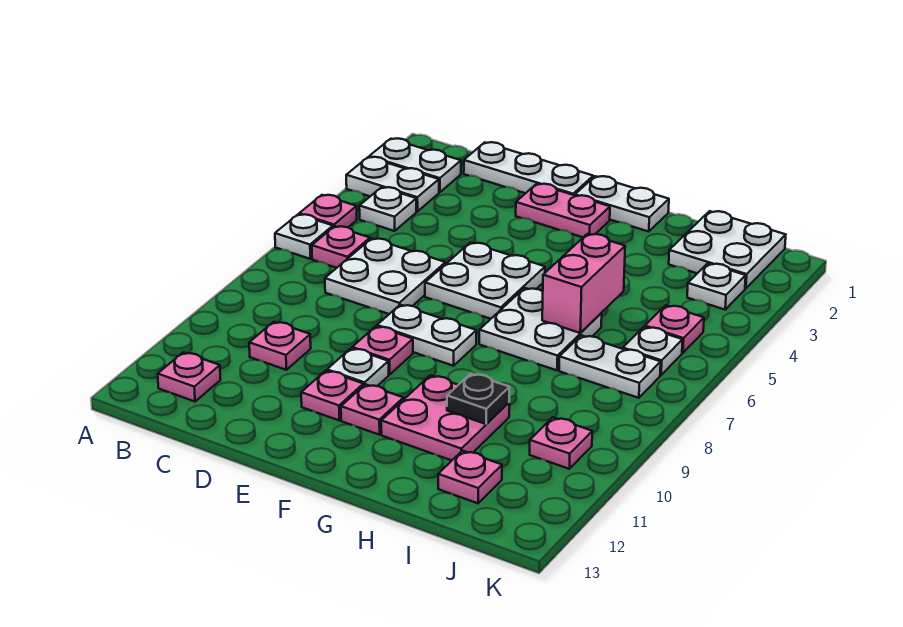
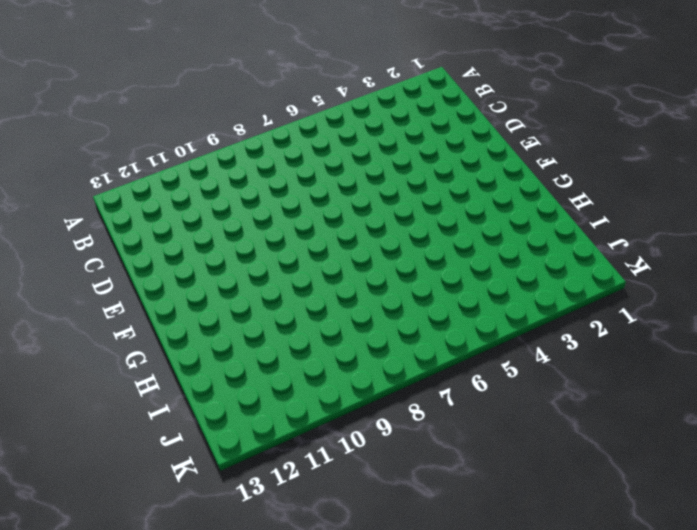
none -> white 1x2 plate [369,138,461,192]
none -> white 1x2 plate [346,157,439,212]
none -> pink 1x1 plate [299,195,357,227]

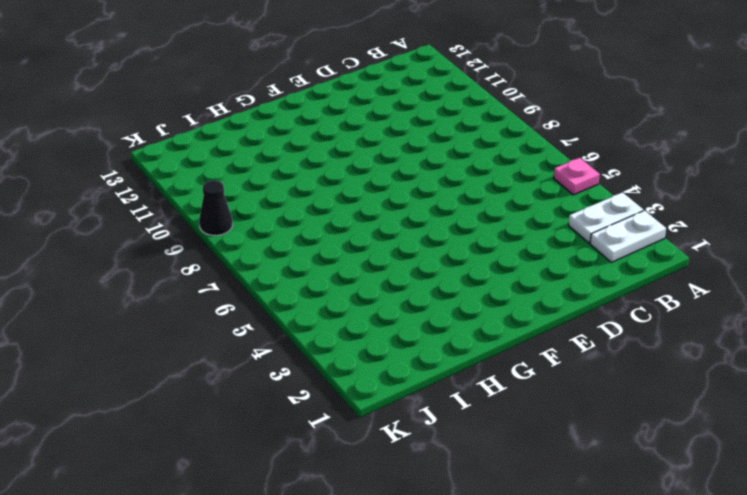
black 1x1 cone [199,180,233,236] -> none
none -> white 1x1 plate [275,214,333,259]
none -> white 1x1 plate [359,187,416,231]
none -> pink 1x1 plate [312,226,370,268]

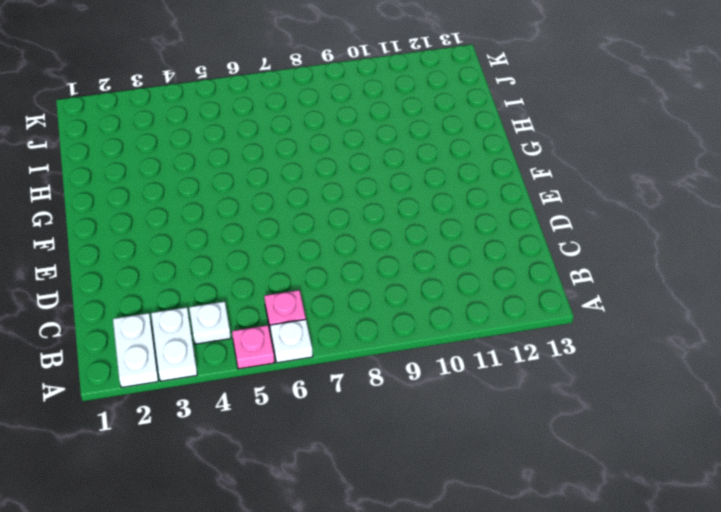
none -> pink 1x1 plate [158,352,221,401]
none -> white 1x3 plate [464,142,593,195]
none -> white 2x2 plate [325,238,445,314]

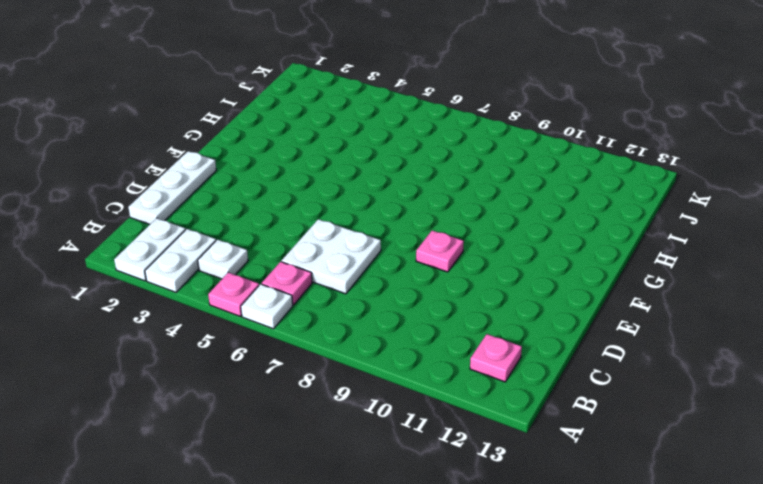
none -> pink 1x1 plate [249,322,311,370]
none -> pink 1x2 plate [516,184,610,237]
none -> white 2x2 plate [425,242,545,319]

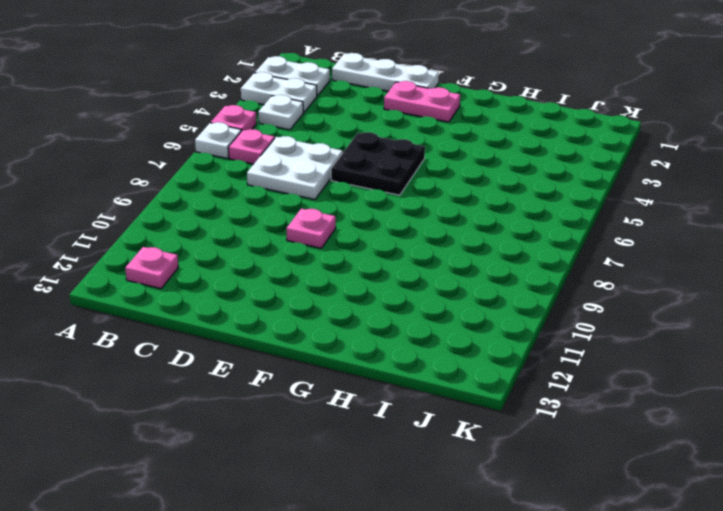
black 2x2 plate [331,132,425,195] -> white 2x2 plate [425,242,545,319]
none -> pink 1x1 plate [249,322,311,370]
none -> white 1x2 plate [377,305,476,366]
none -> white 1x1 plate [327,348,389,386]

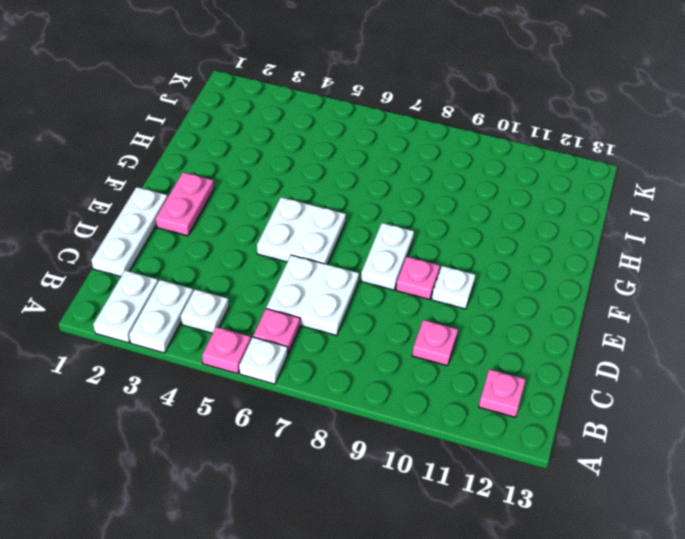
none -> pink 1x1 plate [301,371,363,420]
none -> white 1x2 plate [575,176,669,232]
none -> pink 1x1 plate [341,384,403,435]

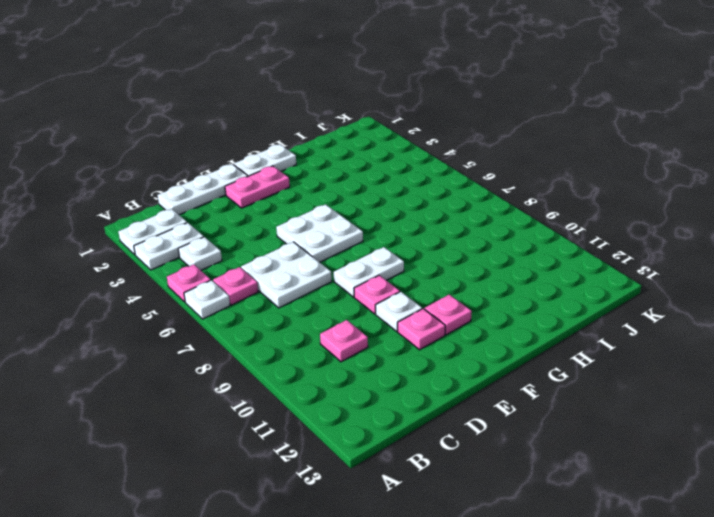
none -> pink 1x1 plate [158,352,221,401]
none -> white 2x2 plate [479,288,602,370]
none -> pink 2x2 plate [381,375,509,460]

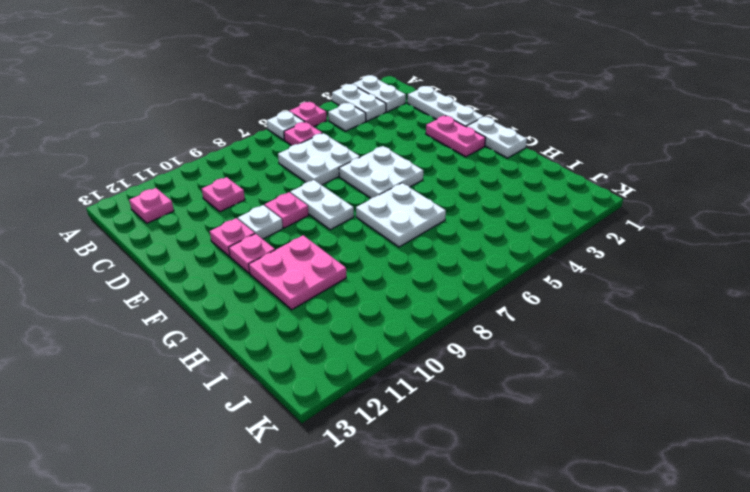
none -> white 2x2 plate [669,211,786,289]
none -> white 1x2 plate [559,335,661,398]
none -> pink 1x1 plate [438,451,502,503]

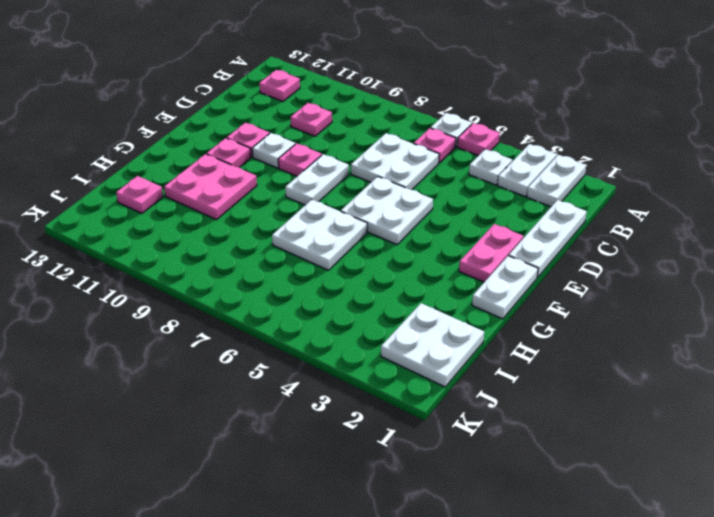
none -> white 1x2 plate [559,335,661,398]
none -> white 1x1 plate [687,264,746,310]
none -> pink 1x1 plate [645,305,704,353]

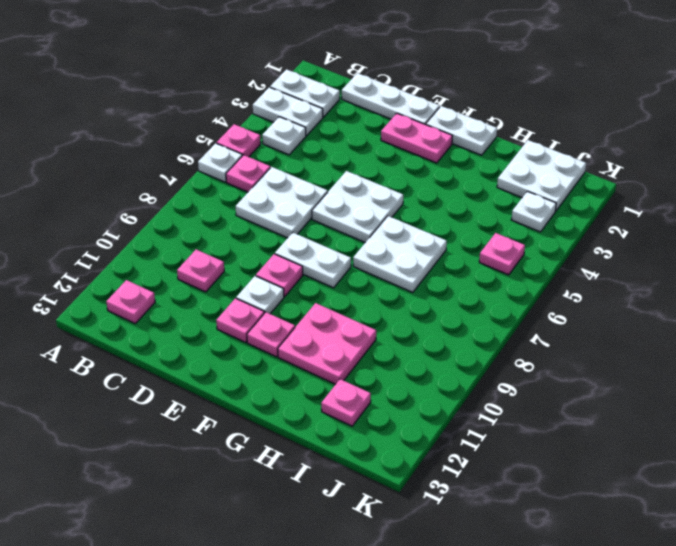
none -> white 1x2 plate [559,335,661,398]
none -> white 1x1 plate [623,327,683,375]
none -> pink 1x1 plate [530,417,592,469]

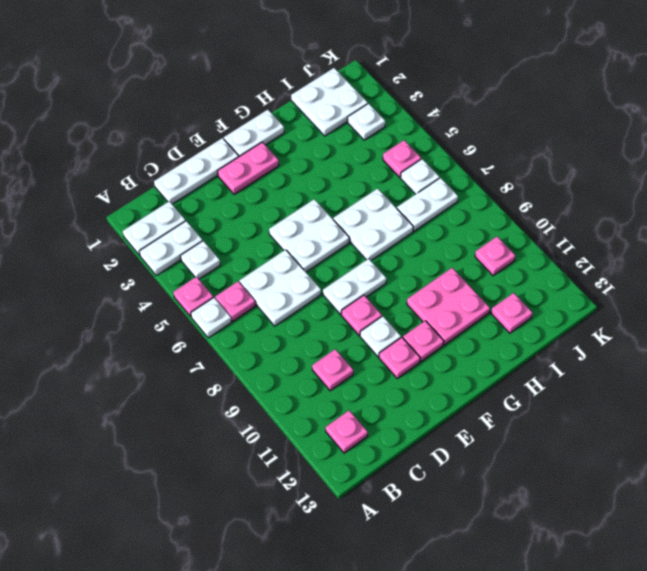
none -> pink 1x2 brick [542,234,625,333]
none -> black 1x1 plate [447,374,510,424]

